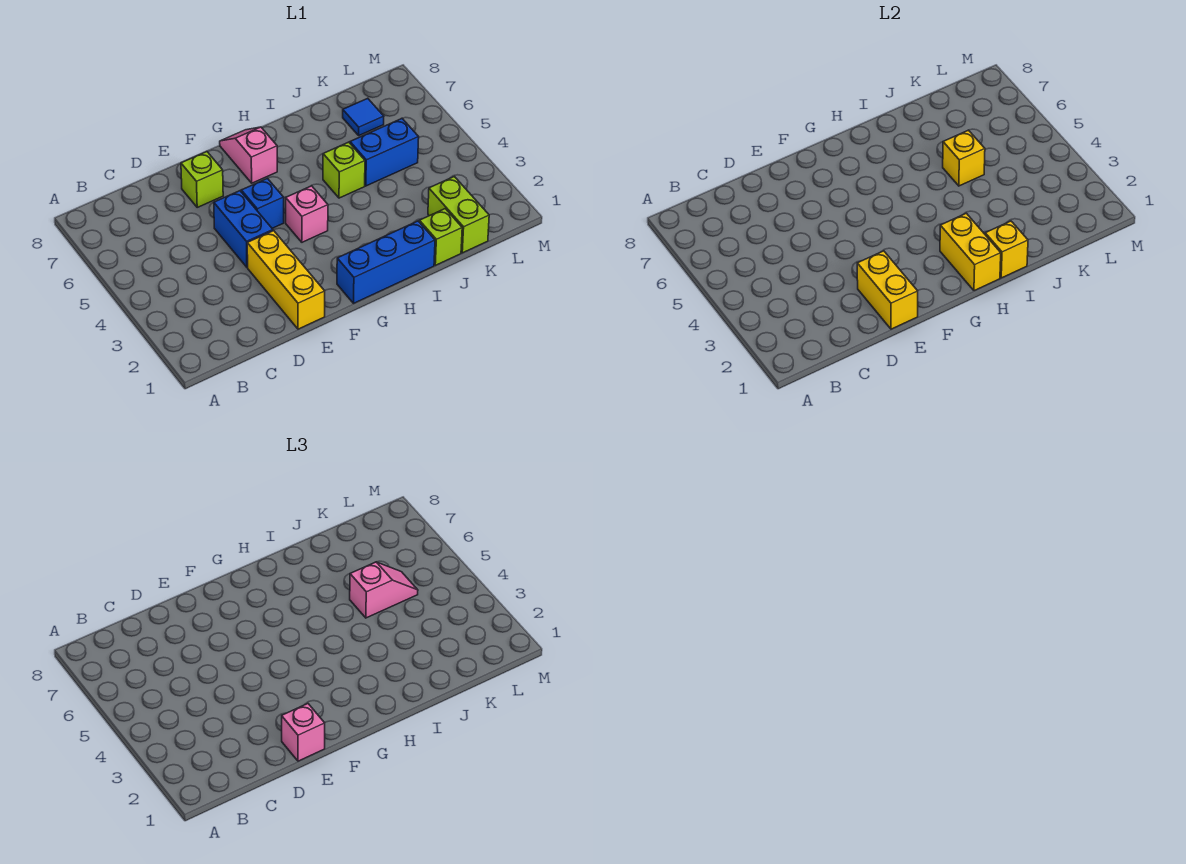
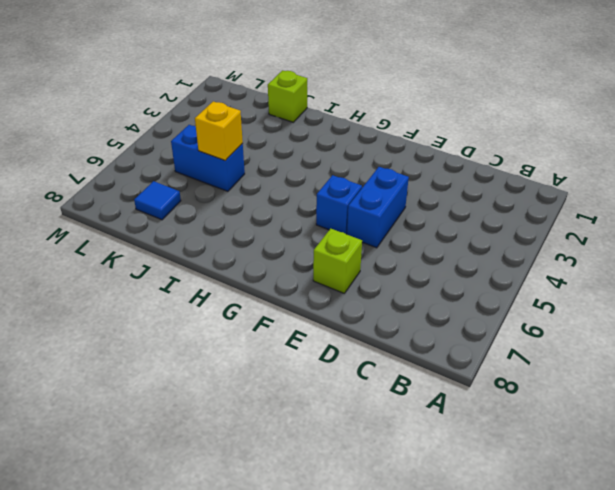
none -> yellow 1x3 brick [247,231,325,329]
none -> blue 1x3 brick [337,221,435,303]
none -> pink 1x1 brick [286,186,328,242]

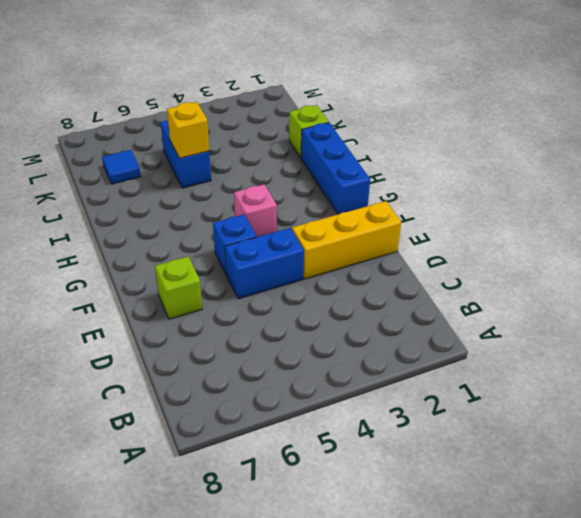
none -> pink 1x2 slope [220,127,277,183]
none -> lime 1x1 brick [323,142,365,198]
none -> lime 1x2 brick [428,176,489,253]

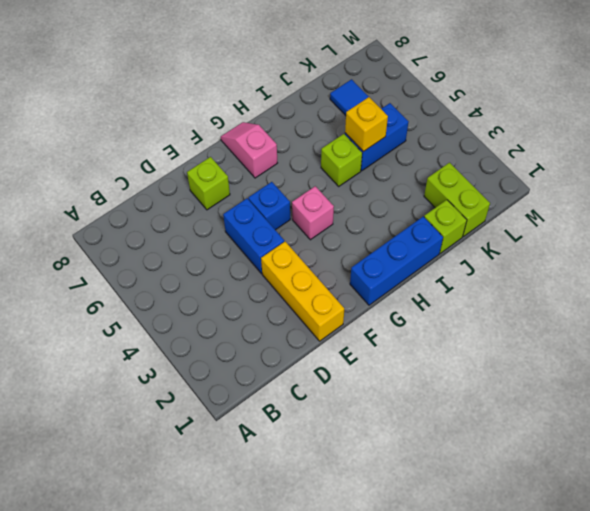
none -> yellow 1x2 brick [857,251,918,329]
none -> yellow 1x2 brick [940,213,1001,291]
none -> yellow 1x1 brick [985,221,1028,278]

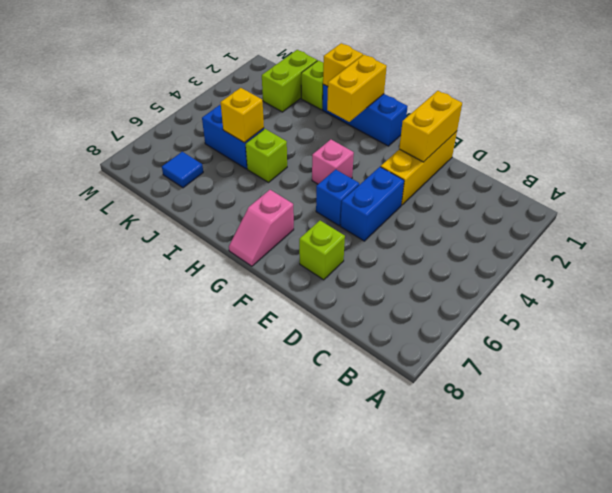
none -> pink 1x1 brick [282,704,325,761]
none -> pink 1x2 slope [350,562,418,618]

